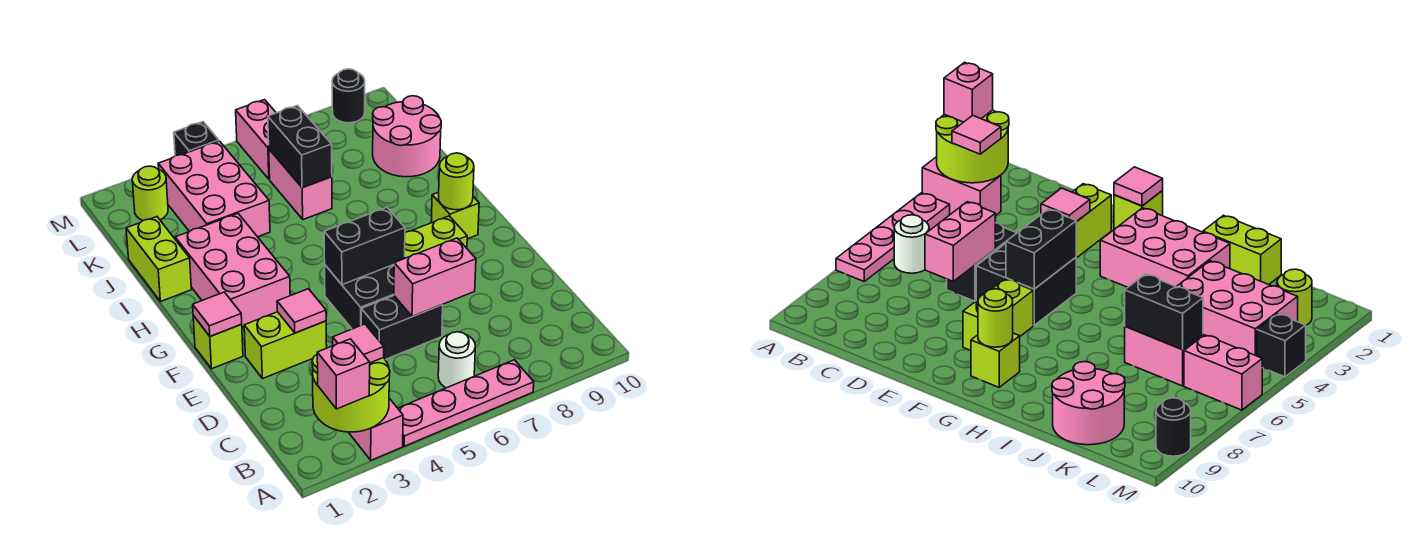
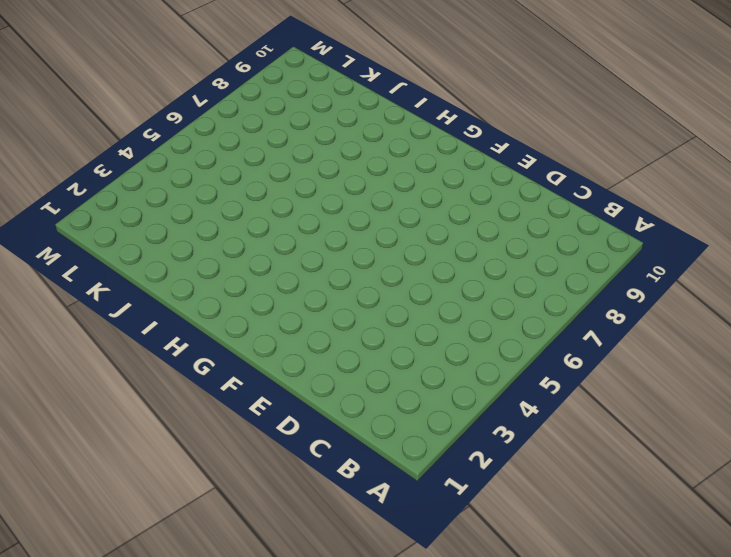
none -> pink 1x2 brick [349,398,403,460]
none -> pink 1x4 plate [398,360,534,446]
none -> white 1x1 round brick [438,332,475,388]

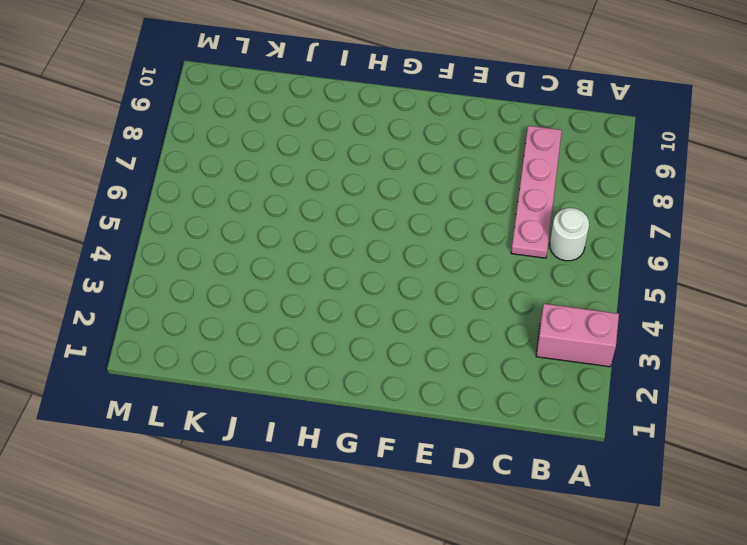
pink 1x4 plate [511,126,562,258] -> pink 1x4 plate moved to [398,360,534,446]
none -> black 1x2 brick [361,296,443,360]
none -> lime 1x2 brick [244,312,327,379]
none -> black 2x2 brick [325,265,394,329]

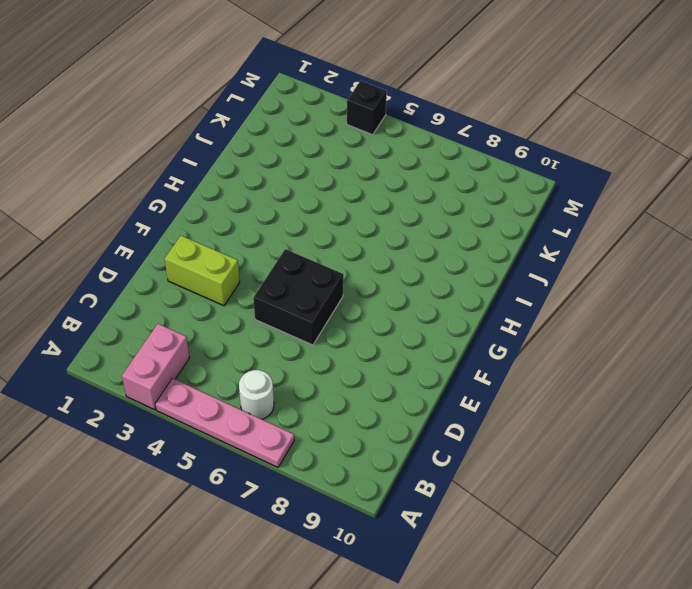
none -> black 1x2 brick [361,296,443,360]
none -> lime 1x1 brick [193,316,243,369]
none -> lime 1x2 brick [405,216,467,258]

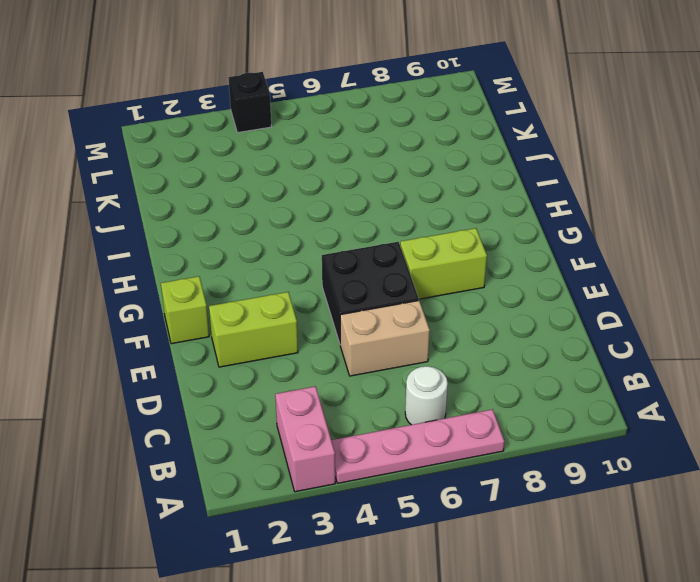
tan 1x2 brick [340,301,430,376] -> black 1x2 brick [361,296,443,360]
none -> pink 2x3 brick [175,214,290,327]
none -> lime 1x1 brick [431,192,479,239]
none -> lime 1x2 brick [126,217,191,302]

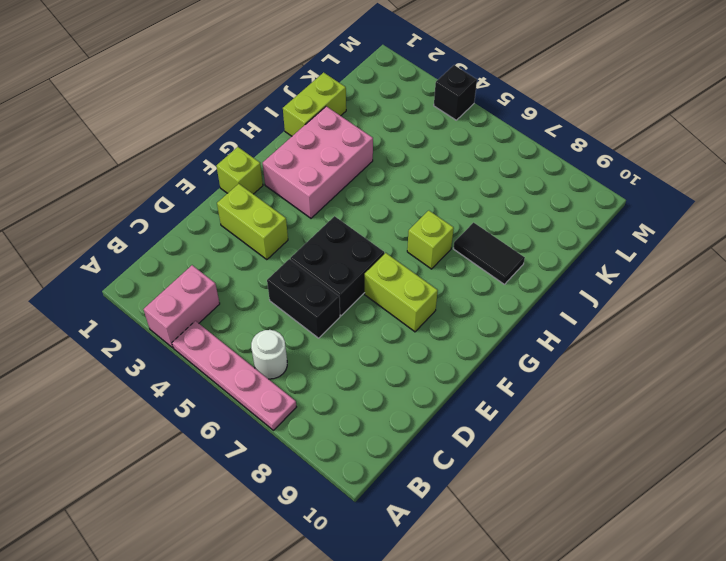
lime 1x1 brick [407,211,454,269] -> lime 1x1 brick moved to [431,192,479,239]
black 1x2 tile [453,223,525,284] -> none
none -> pink 2x3 brick [158,141,270,237]
none -> pink 1x2 brick [269,149,332,220]
none -> pink 2x2 round brick [373,96,441,177]

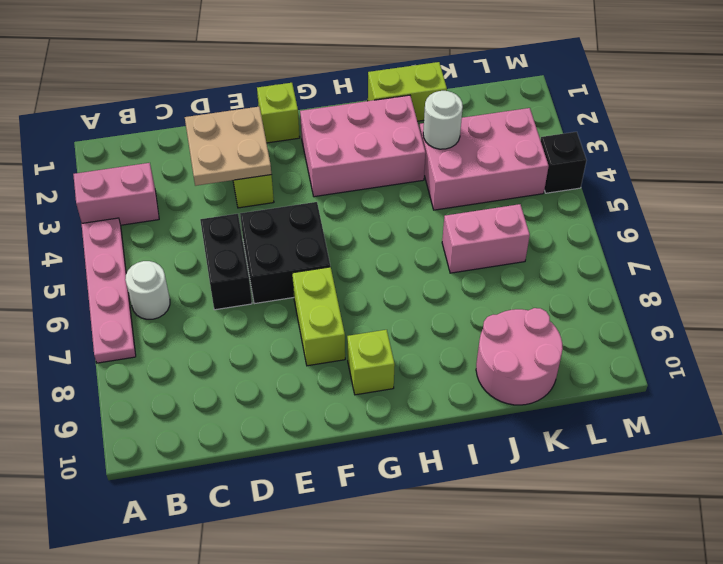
tan 2x2 plate [185,107,271,186] -> pink 1x1 tile [277,289,326,333]
white 1x1 round brick [423,91,463,149] -> none
none -> lime 1x1 round brick [132,166,168,220]
none -> pink 1x2 brick [236,100,276,179]
none -> black 1x1 round brick [332,69,365,123]

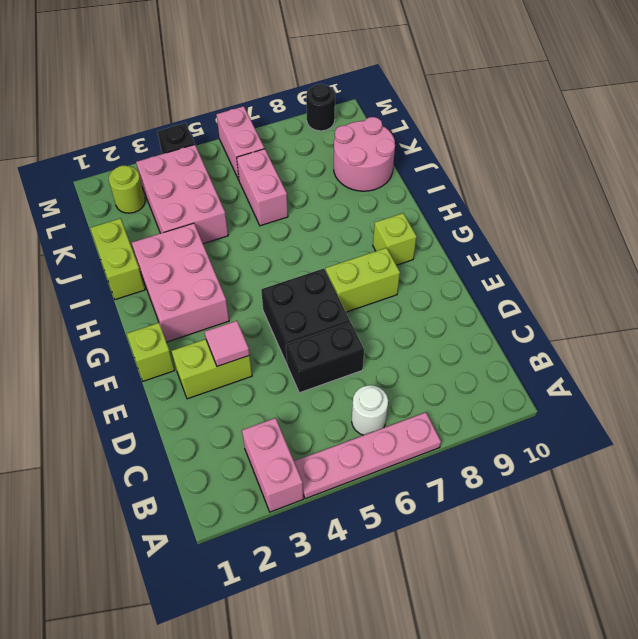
none -> lime 2x2 round brick [312,355,390,432]
none -> pink 1x2 brick [394,238,476,317]
none -> pink 1x1 tile [193,292,242,336]

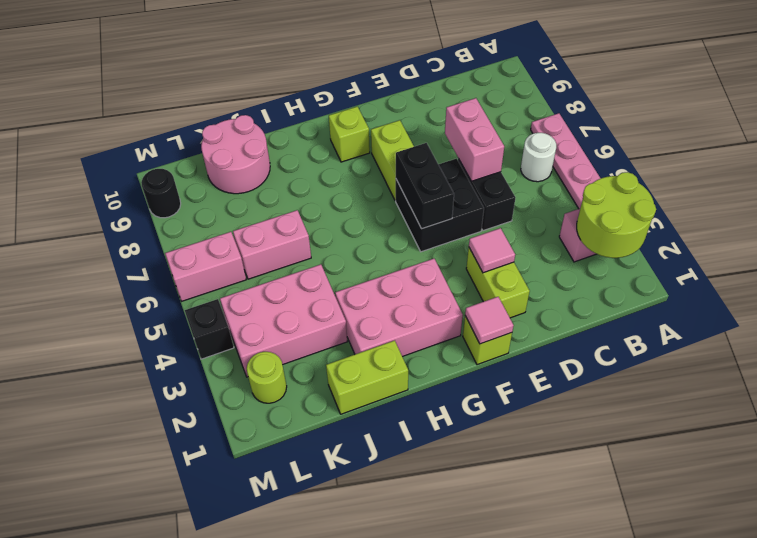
none -> lime 1x1 round brick [439,153,474,210]
none -> black 1x2 brick [268,106,332,188]
none -> pink 1x1 brick [317,339,370,409]

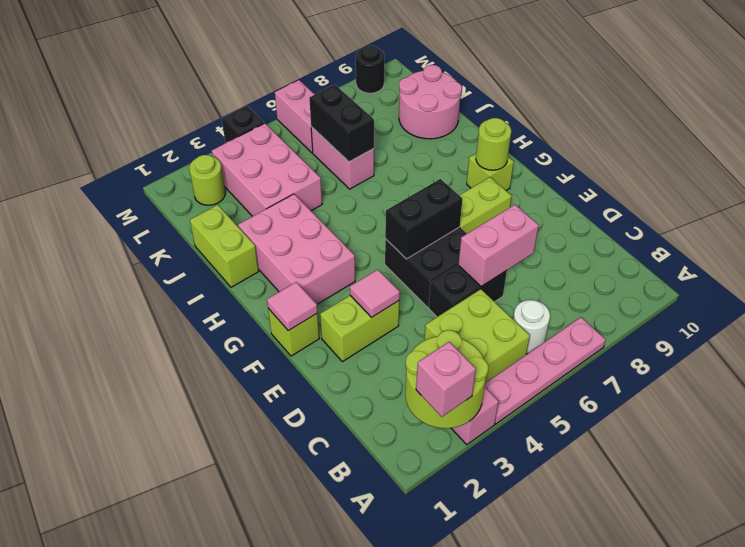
lime 2x2 brick [424,289,530,383] -> none
none -> pink 1x1 tile [333,324,384,363]

